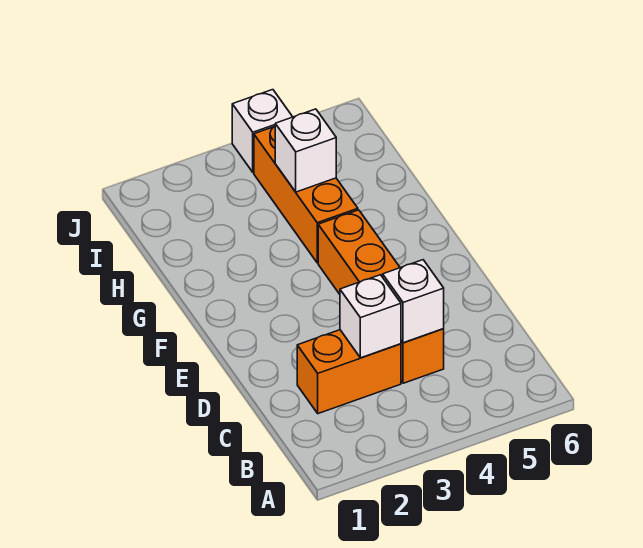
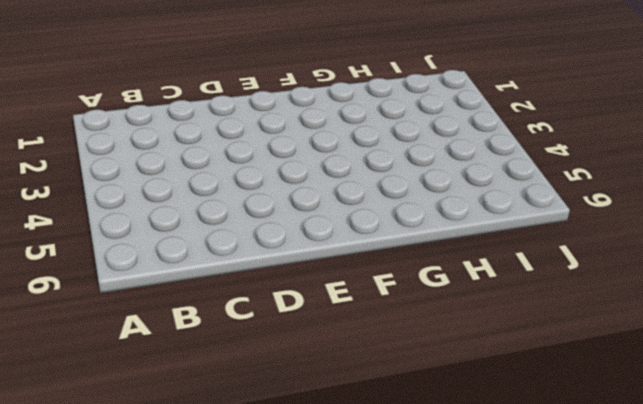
none -> orange 1x2 brick [297,330,401,414]
none -> orange 1x4 brick [318,210,444,383]

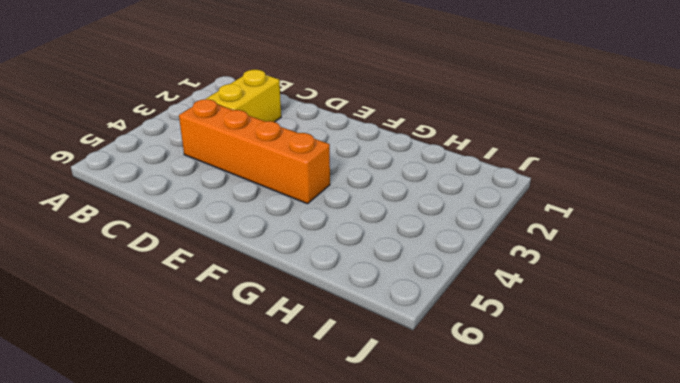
yellow 1x2 brick [206,70,281,122] -> orange 1x2 brick [297,330,401,414]
none -> orange 1x3 brick [254,127,358,263]
none -> white 1x1 brick [232,90,292,172]

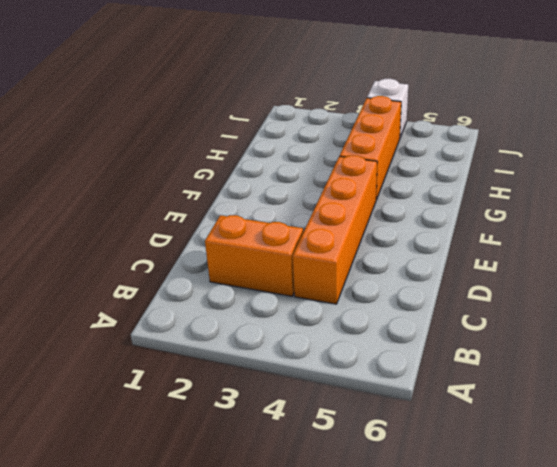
none -> white 1x1 brick [340,275,401,358]
none -> white 1x1 brick [383,260,444,343]

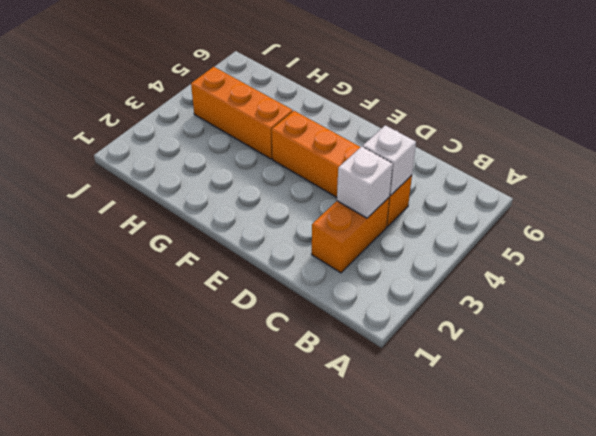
none -> white 1x1 brick [232,90,292,172]
none -> white 1x1 brick [275,109,336,192]

